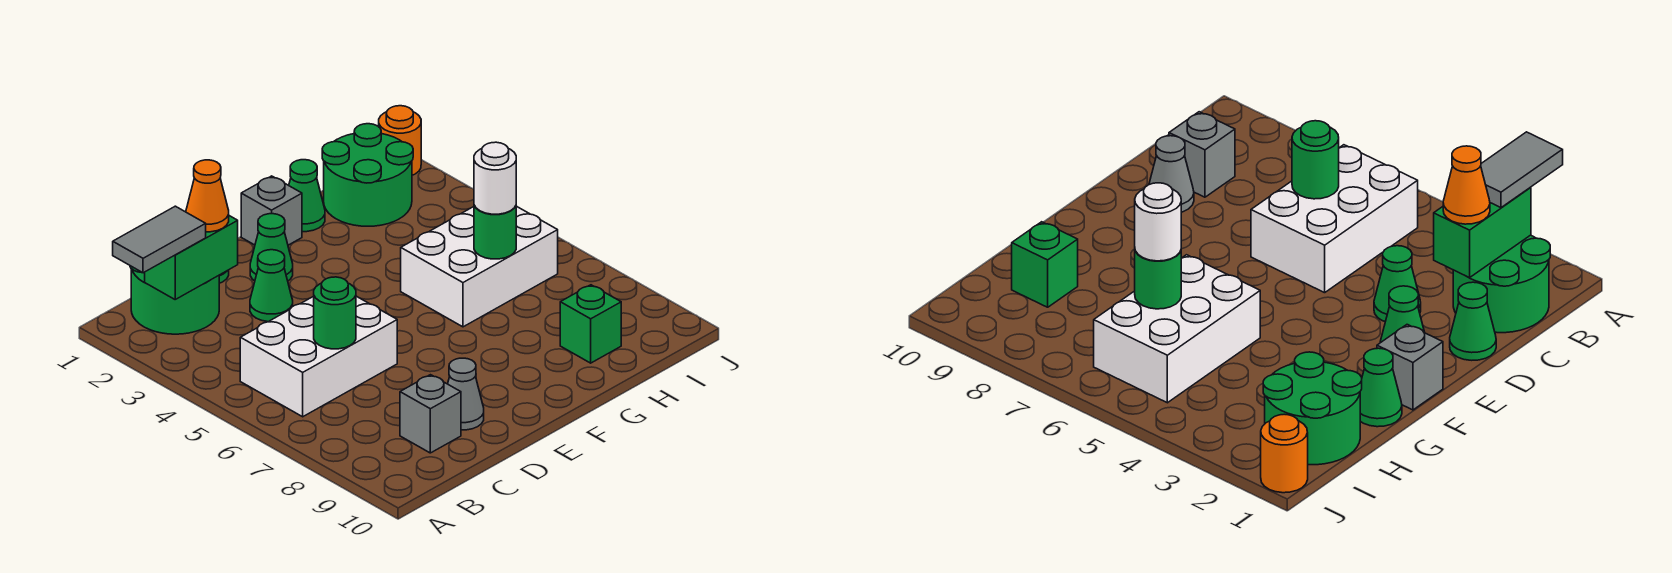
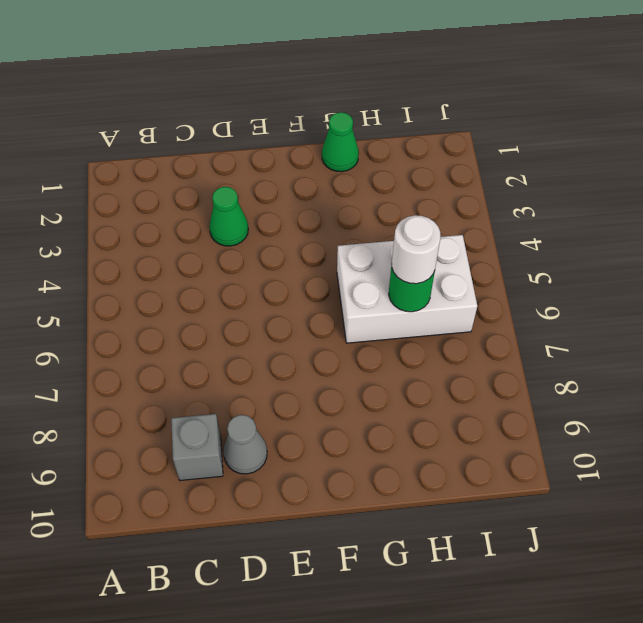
none -> green 2x2 round brick [130,266,219,334]
none -> white 2x3 brick [240,296,397,417]
none -> green 1x1 cone [1450,282,1496,360]

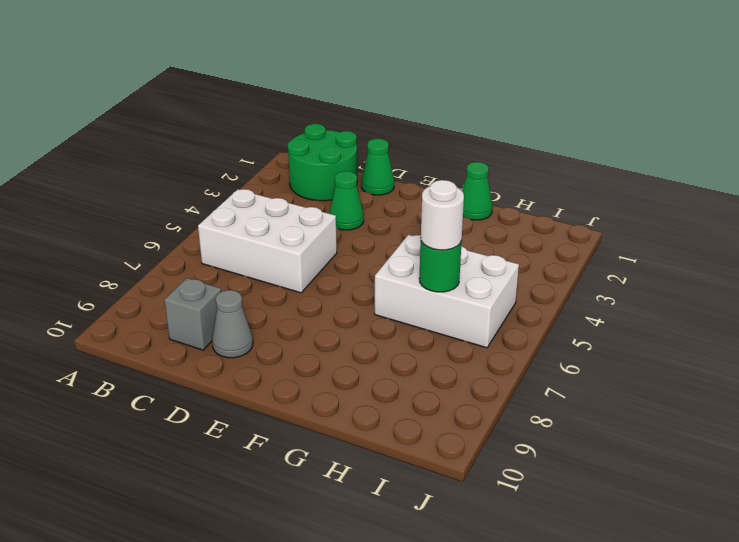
none -> green 1x1 cone [250,214,293,281]
none -> grey 1x1 brick [241,176,302,245]
none -> green 2x2 round brick [322,124,413,226]

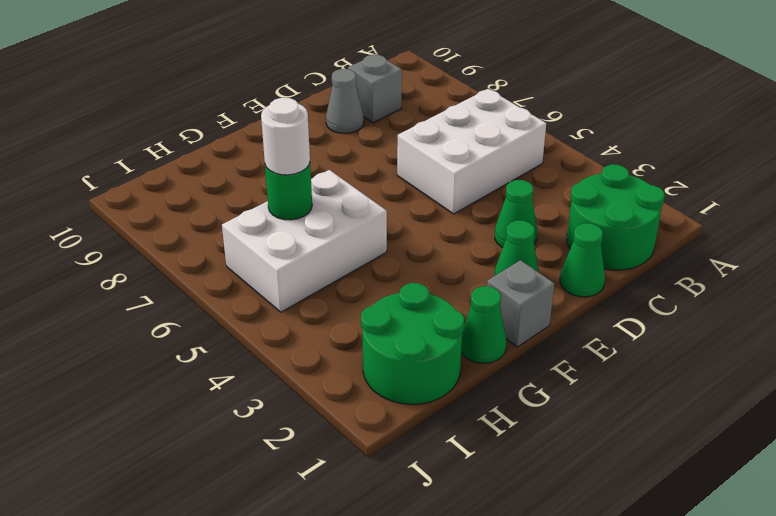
none -> green 1x1 brick [560,285,621,363]
none -> orange 1x1 round brick [379,106,421,175]
none -> green 1x2 brick [144,216,238,299]

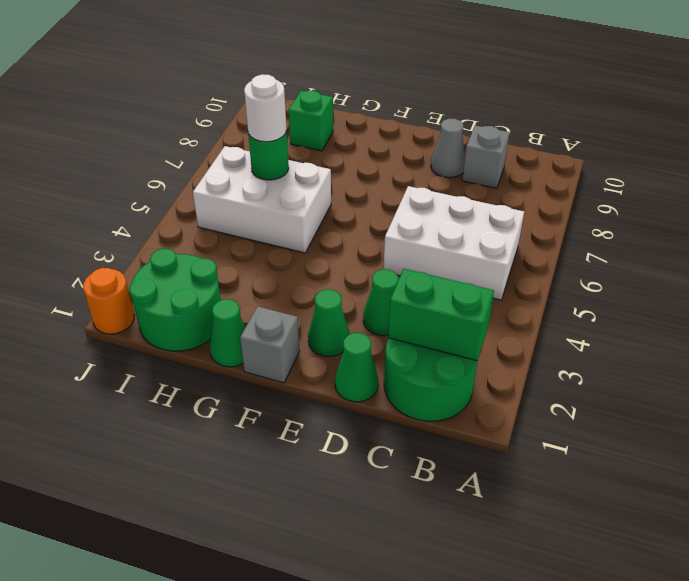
none -> green 1x1 round brick [314,277,356,349]
none -> grey 1x2 tile [113,206,206,273]
none -> orange 1x1 cone [186,160,229,232]

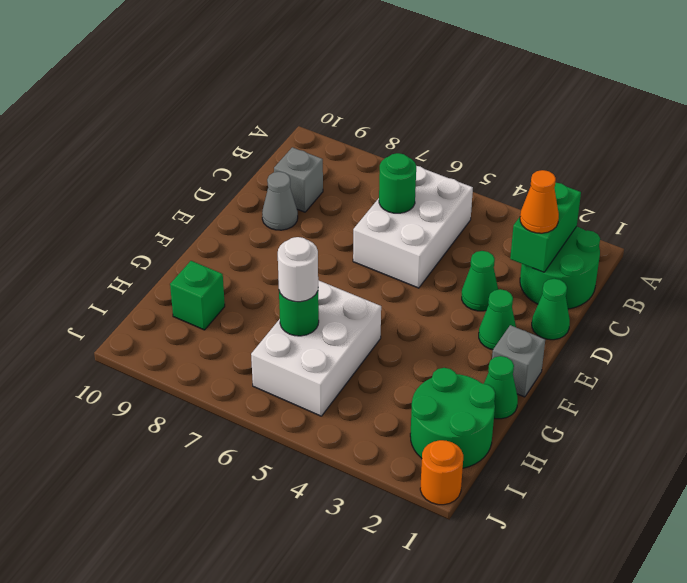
none -> grey 1x2 tile [113,206,206,273]

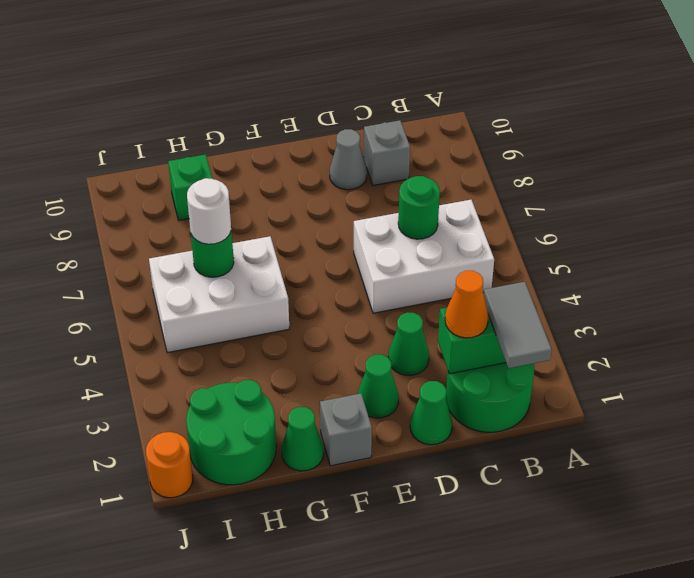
grey 1x2 tile [484,282,552,368] -> grey 1x2 tile turned to [113,206,206,273]

